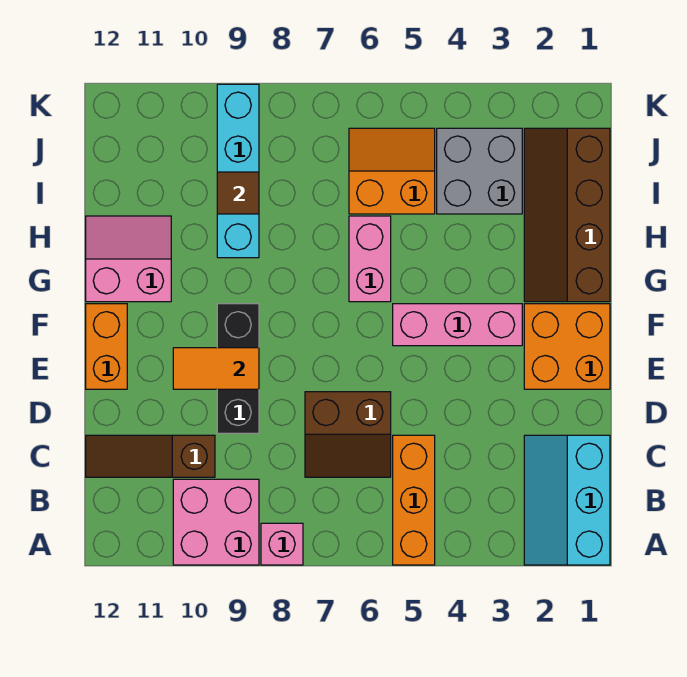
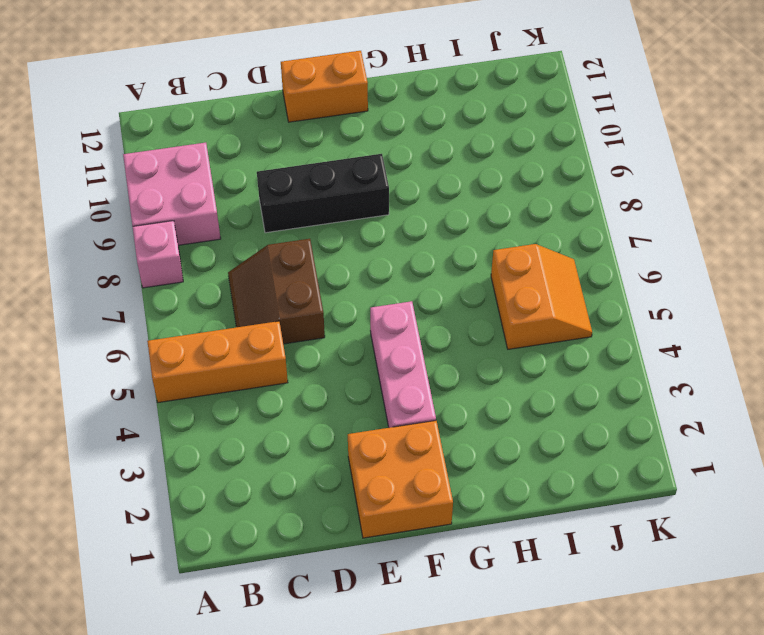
none -> cyan 2x3 slope [524,435,610,565]
none -> brown 1x3 slope [86,435,215,477]
none -> brown 2x4 slope [524,128,610,302]

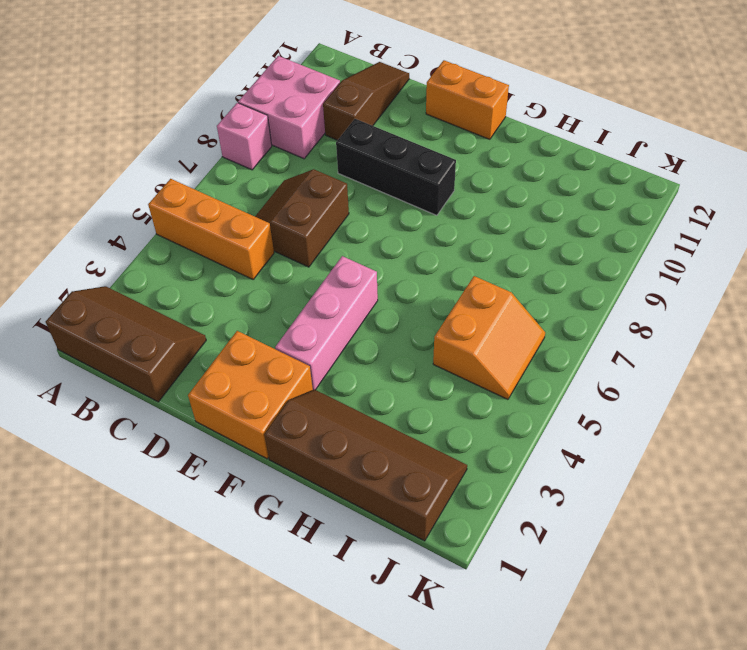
brown 2x3 slope [46,286,206,402] -> cyan 2x3 slope [524,435,610,565]
none -> pink 1x2 brick [349,216,391,302]
none -> pink 2x2 slope [86,216,171,302]
none -> cyan 1x4 brick [217,84,259,258]

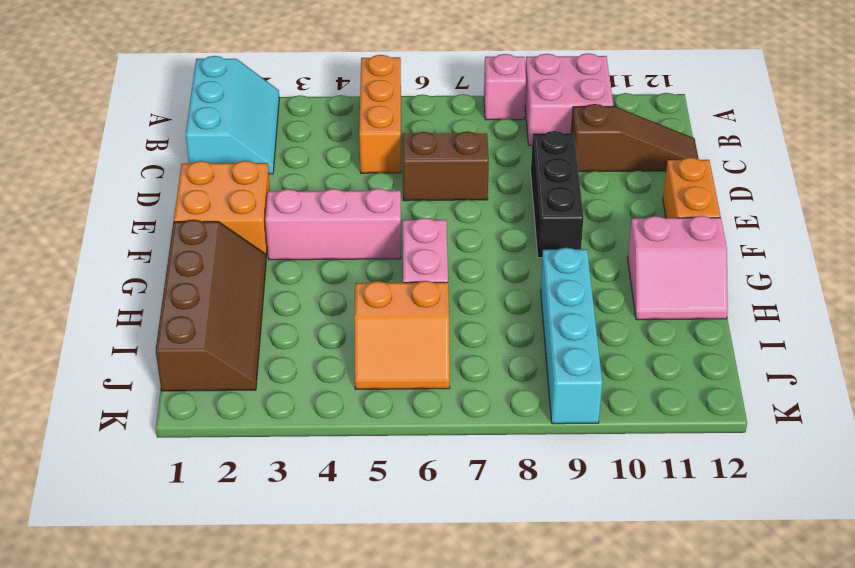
none -> grey 2x2 brick [437,128,522,214]
none -> orange 1x2 tile [173,348,259,389]
none -> brown 1x1 tile [217,172,259,214]

